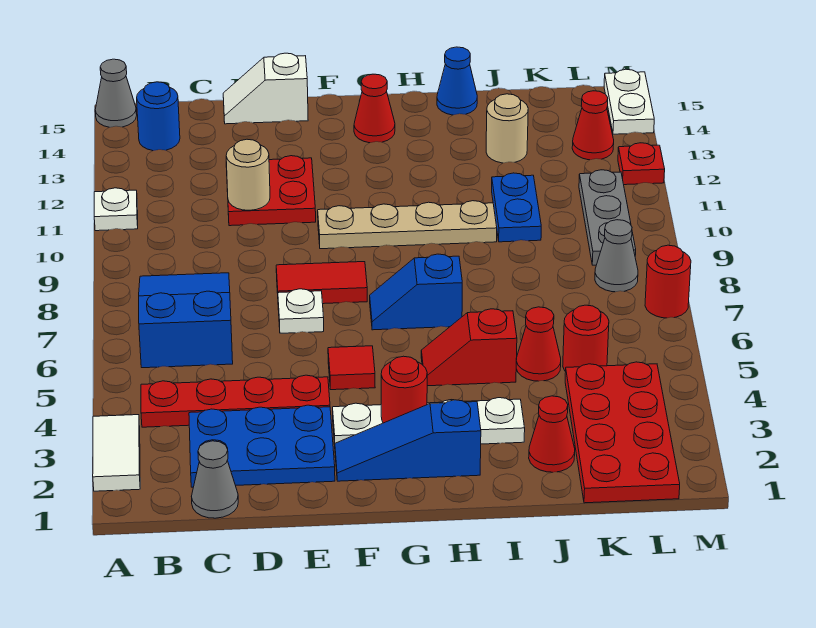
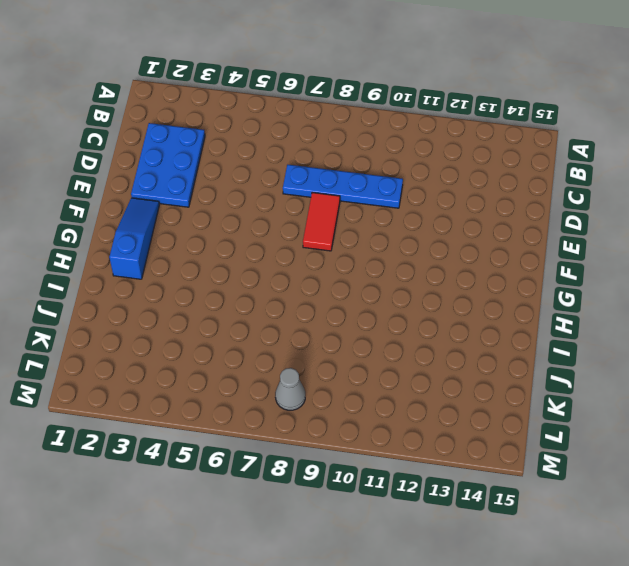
blue 1x4 plate [283,165,403,208] -> none
none -> white 1x2 tile [93,415,140,491]
none -> white 1x1 plate [94,188,138,231]
none -> grey 1x1 cone [95,59,137,127]
none -> red 1x4 plate [141,375,330,427]

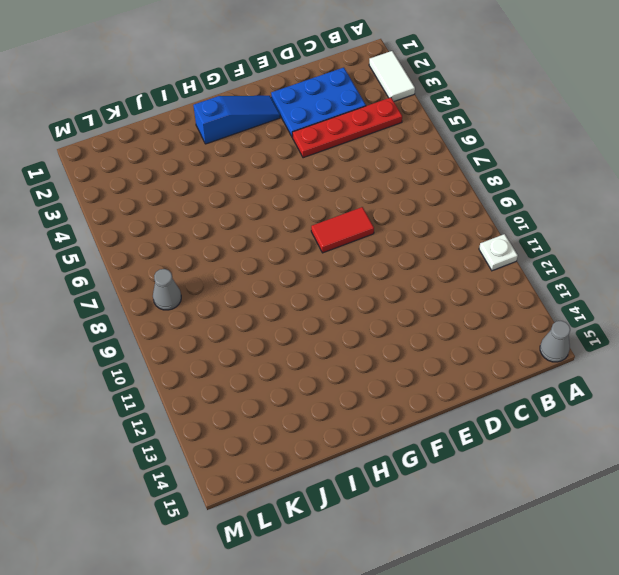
none -> blue 2x3 slope [139,273,233,368]
none -> blue 1x1 round brick [137,82,180,151]
none -> grey 1x1 cone [191,441,238,518]
none -> red 2x2 plate [226,156,316,226]

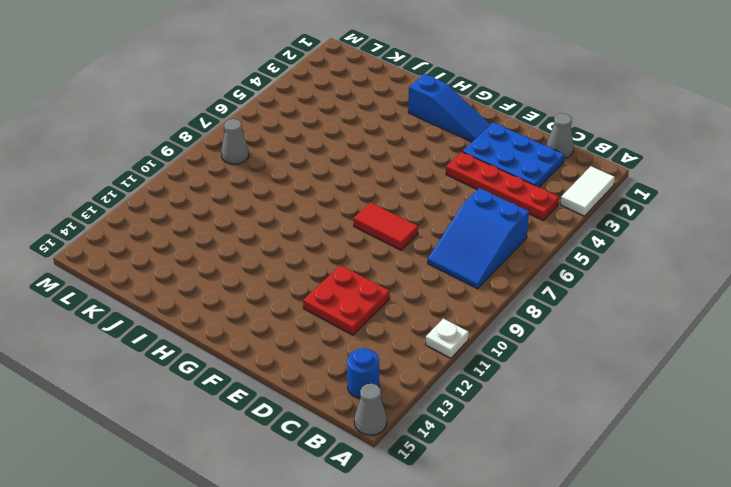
none -> white 1x2 slope [223,53,308,124]
none -> white 1x1 plate [278,289,324,333]
none -> white 1x4 plate [333,398,525,444]
none -> red 1x1 tile [328,346,375,390]

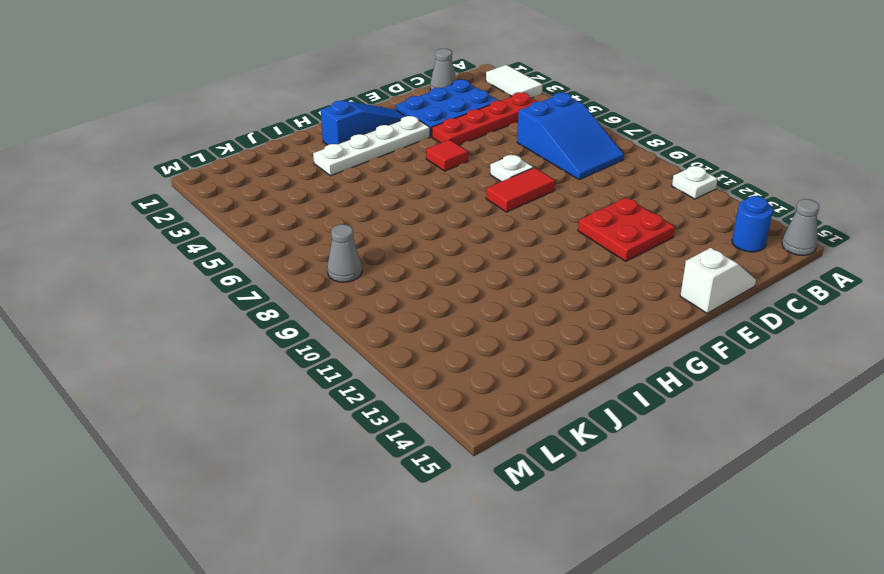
none -> tan 1x4 plate [318,201,497,249]
none -> blue 1x2 slope [370,254,462,330]
none -> red 1x1 cone [354,74,395,143]
none -> red 1x2 slope [421,309,517,386]

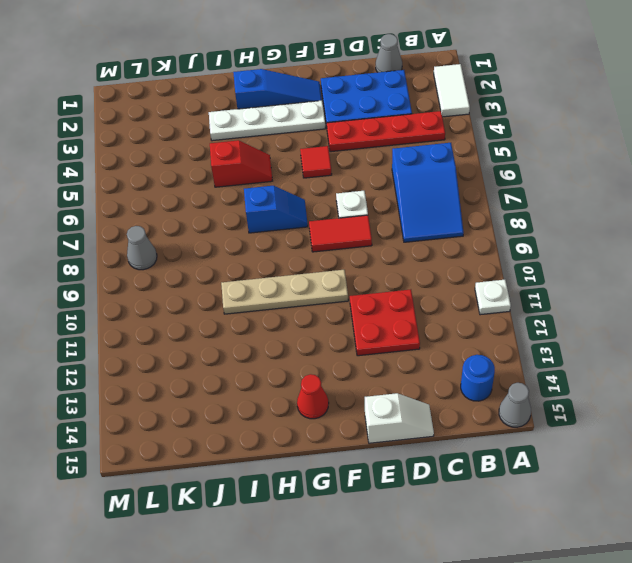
none -> blue 1x1 cone [437,47,477,115]
none -> red 1x1 cone [529,396,575,472]
none -> red 1x1 cone [516,307,561,381]
none -> blue 1x2 plate [492,173,541,242]

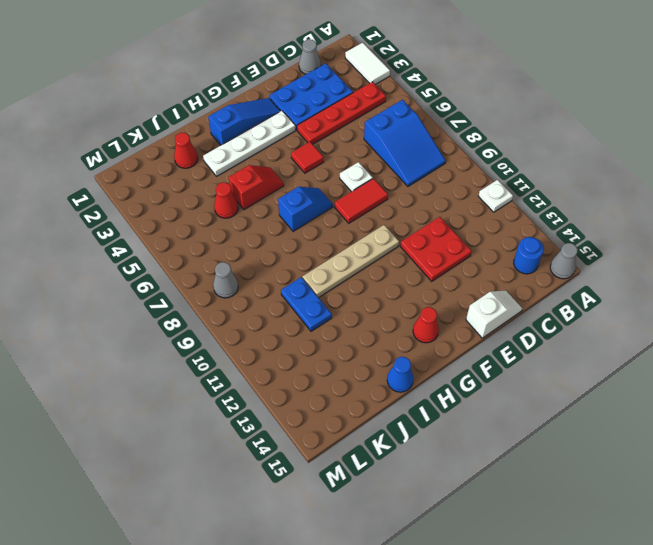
none -> tan 1x1 round brick [486,94,528,163]
none -> red 2x4 plate [565,362,680,503]
none -> red 1x1 round brick [563,305,609,372]
none -> grey 1x3 plate [579,170,636,265]

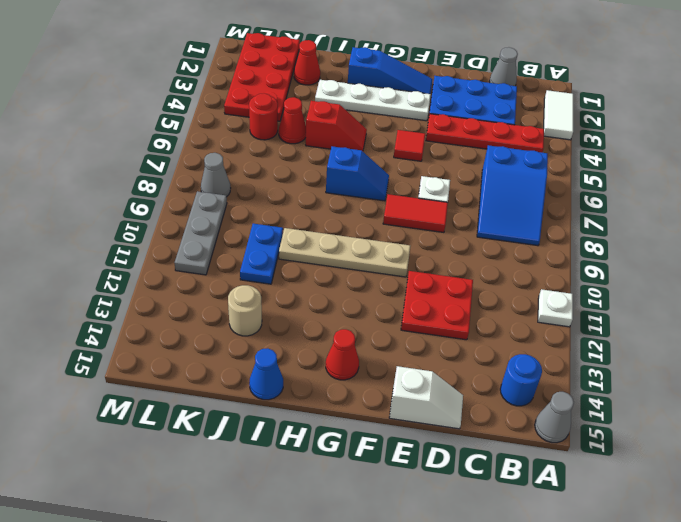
none -> red 1x1 cone [572,91,614,160]
none -> red 1x1 round brick [645,245,691,318]
none -> red 1x1 plate [618,143,665,185]
none -> white 1x2 plate [604,69,654,134]

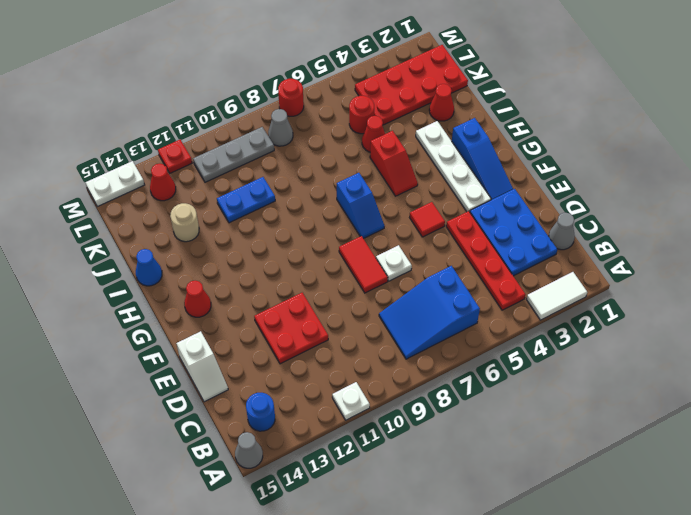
none -> tan 1x4 plate [318,201,497,249]
none -> tan 1x1 round brick [226,139,270,210]
none -> red 1x1 round brick [381,356,427,423]

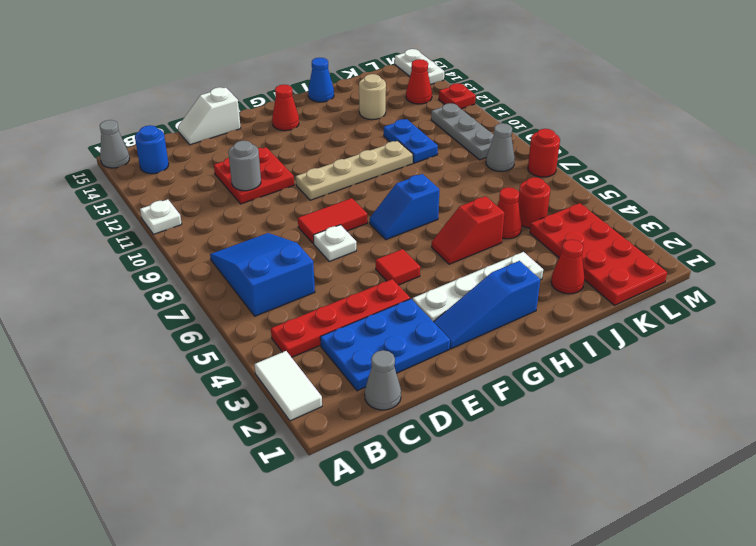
grey 1x1 round brick [228,141,261,191] -> tan 1x1 round brick [226,139,270,210]
none -> red 1x1 round brick [381,356,427,423]

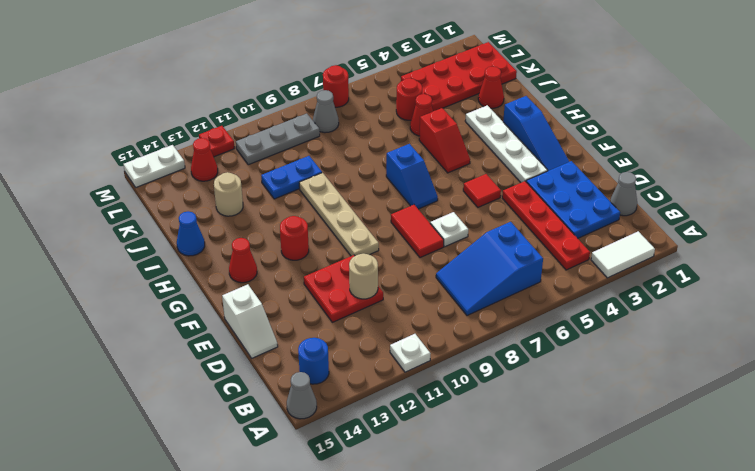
red 1x1 round brick [280,216,309,260] -> red 1x1 round brick moved to [381,356,427,423]

